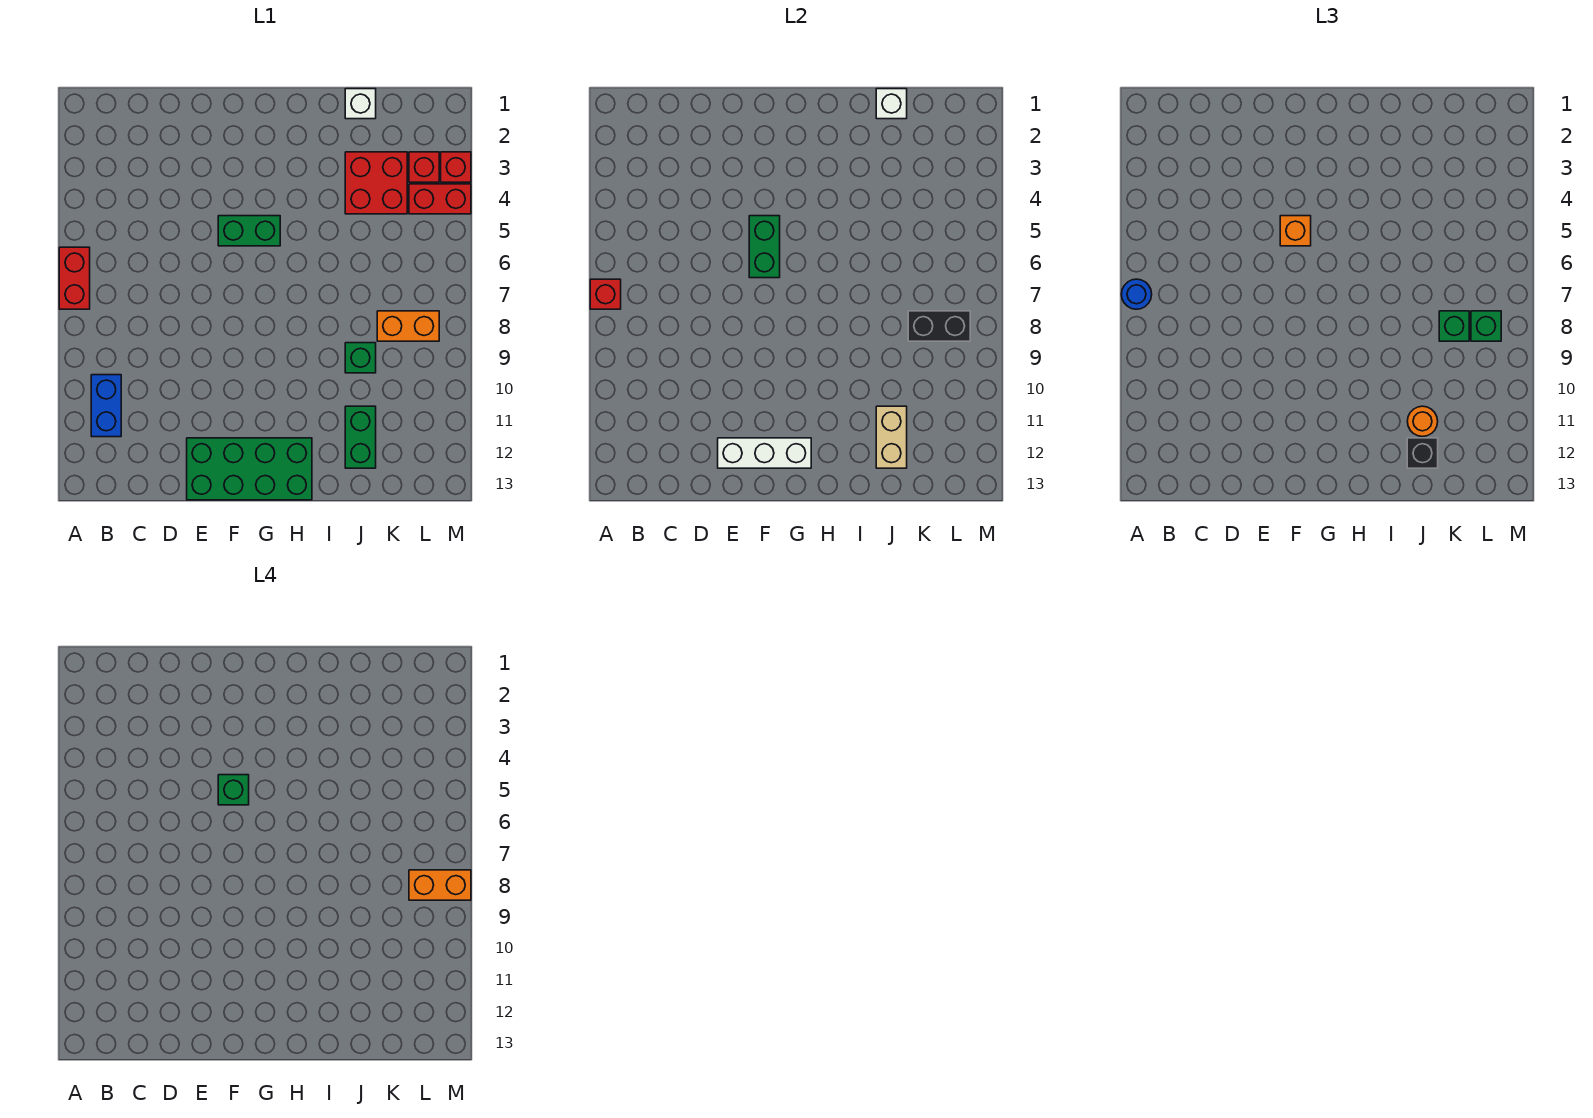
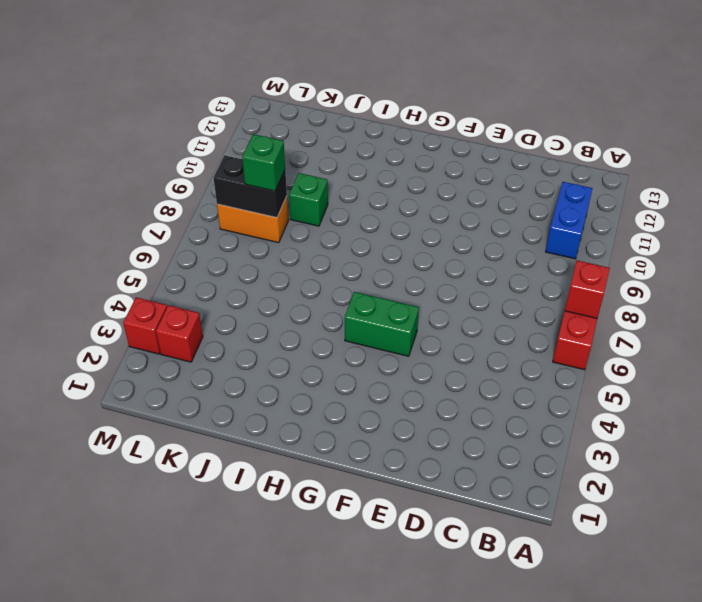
none -> green 2x4 brick [187,438,312,500]
none -> white 1x1 brick [345,89,376,119]
none -> red 2x2 brick [345,152,407,214]

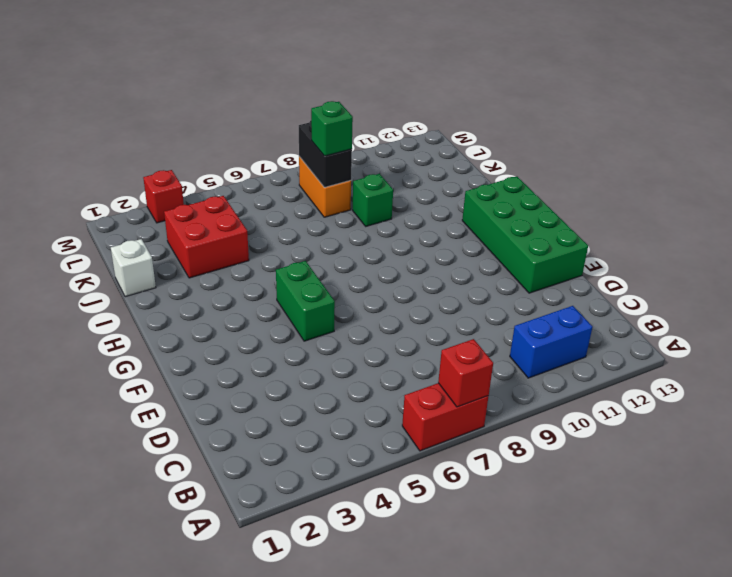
none -> green 1x2 brick [345,406,376,468]
none -> red 1x1 brick [409,152,439,182]
none -> red 1x2 brick [409,184,471,214]

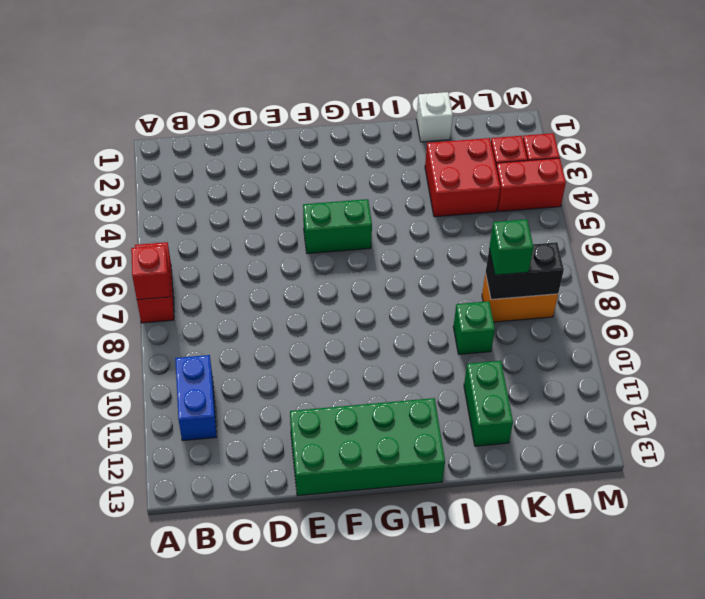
none -> white 1x3 brick [718,438,811,468]
none -> green 1x2 brick [749,216,780,278]
none -> white 1x1 brick [876,89,907,119]

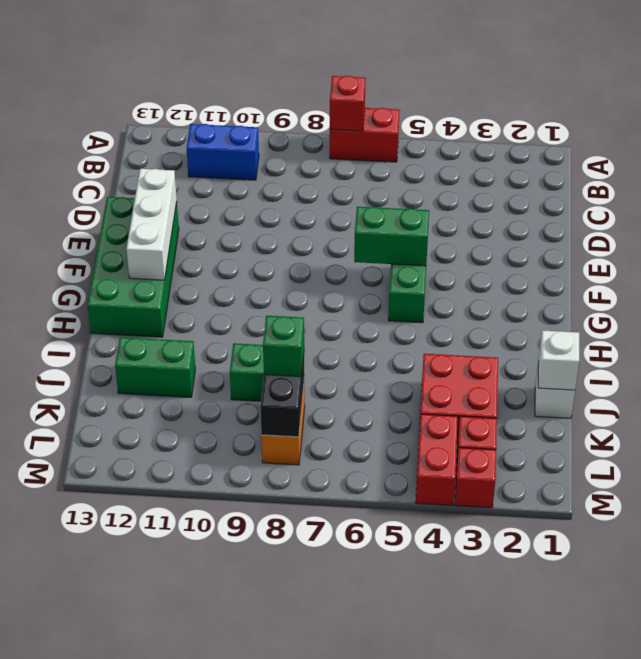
none -> tan 1x2 brick [876,406,907,468]
none -> blue 1x1 round brick [1121,279,1152,309]
none -> orange 1x1 brick [1280,216,1311,246]

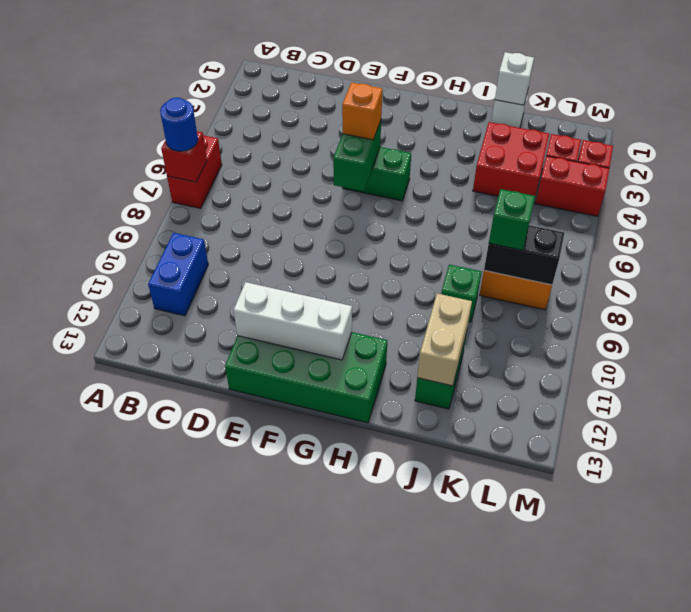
none -> orange 1x1 round brick [1407,406,1438,437]
none -> black 1x1 brick [1407,438,1438,468]
none -> green 1x1 brick [1471,311,1501,341]

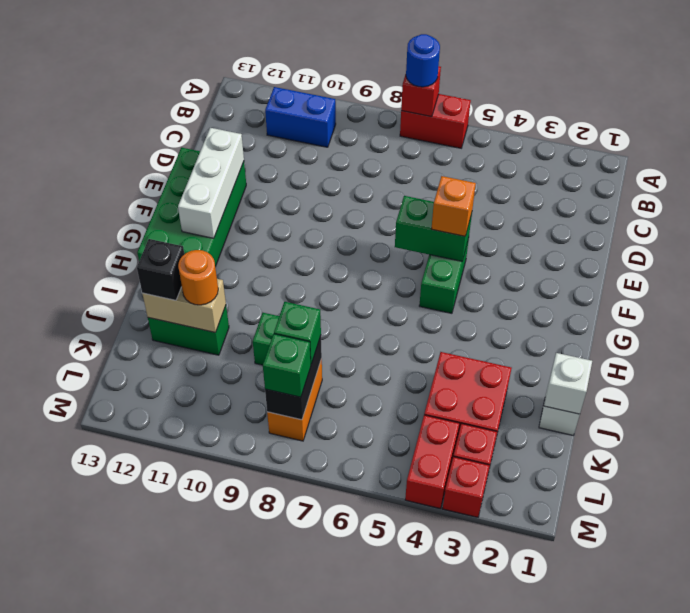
none -> green 1x1 brick [218,775,249,805]
none -> orange 1x2 brick [409,870,471,900]

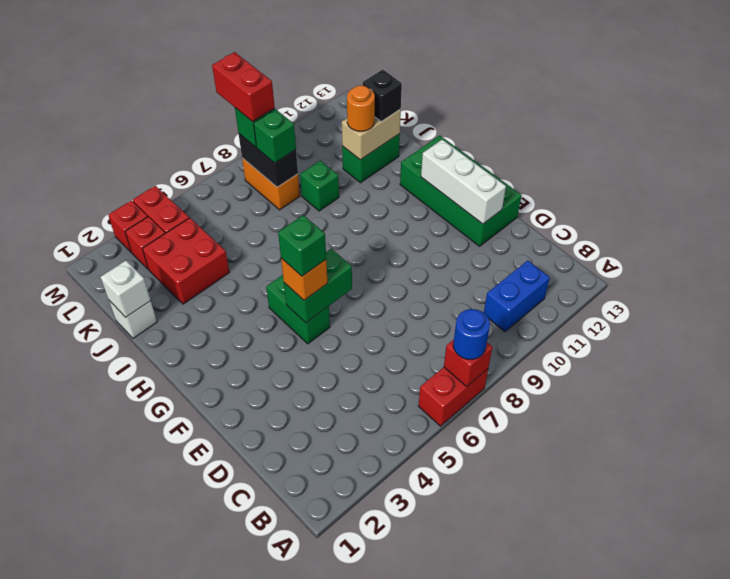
red 1x2 brick [212,52,275,122] -> orange 1x2 brick [409,870,471,900]

